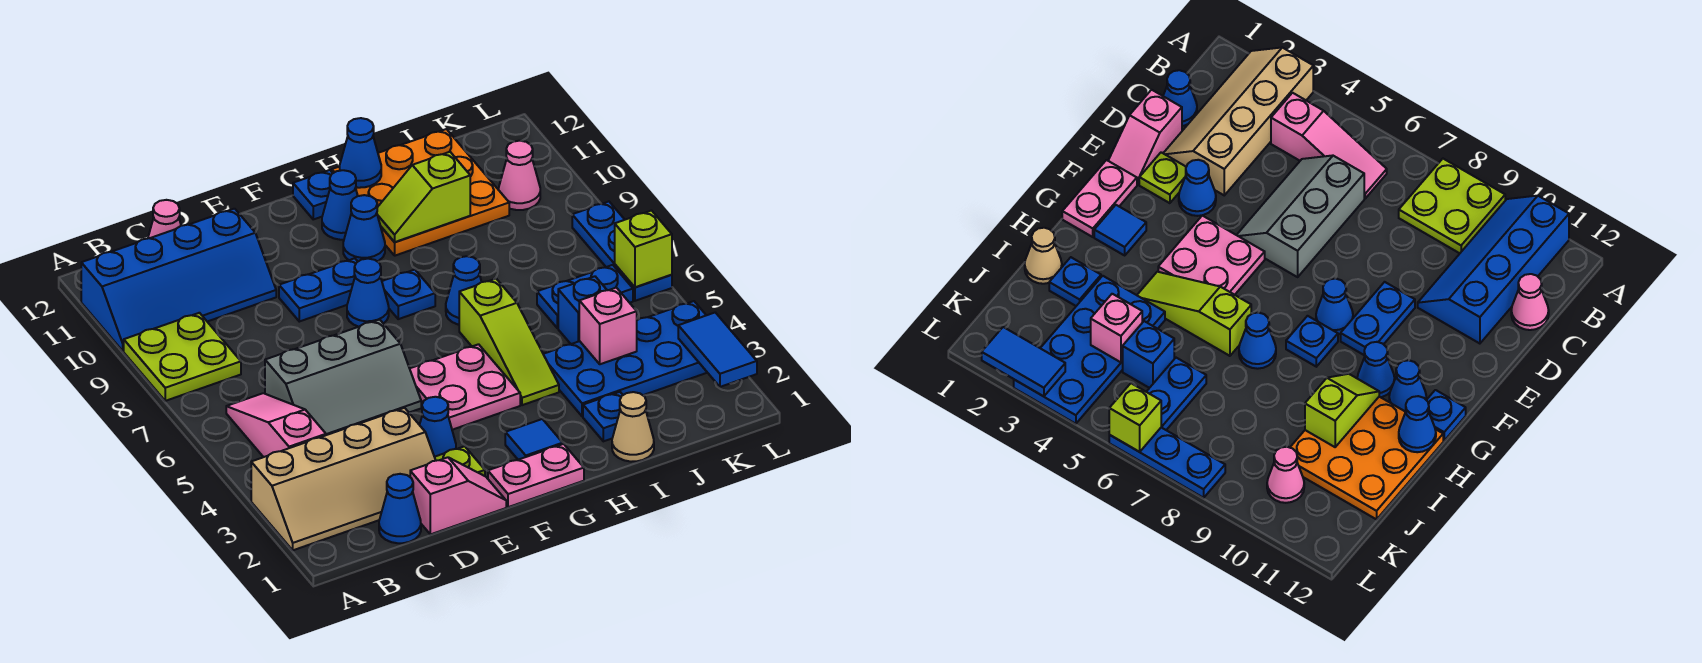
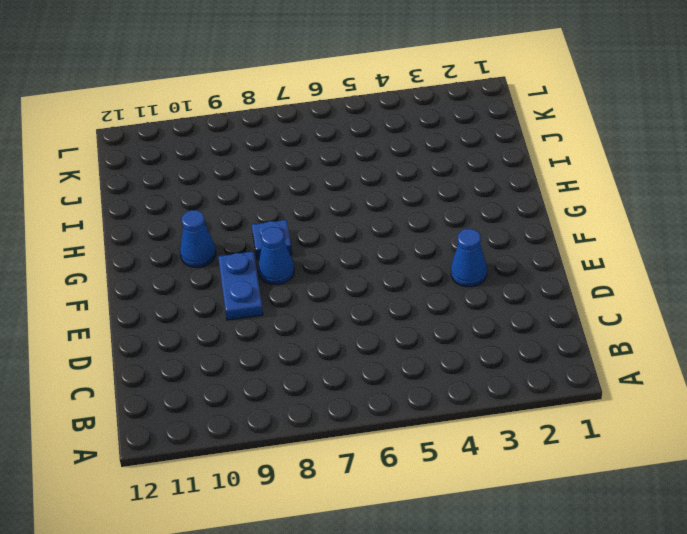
none -> tan 2x4 slope [251,408,436,550]
none -> lime 2x2 plate [124,313,241,401]
none -> blue 2x4 slope [81,209,276,351]
none -> pink 1x3 slope [226,393,326,457]

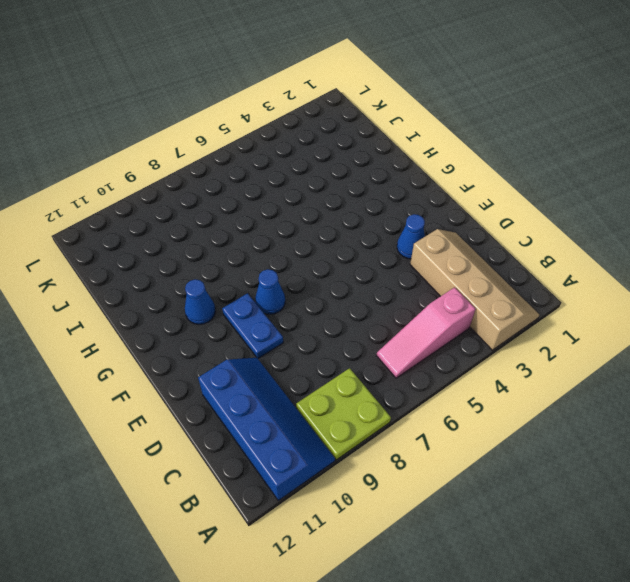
none -> blue 1x1 cone [379,474,421,543]
none -> grey 2x3 slope [265,319,421,435]
none -> pink 1x1 cone [148,200,181,238]
none -> pink 1x2 slope [410,457,506,534]

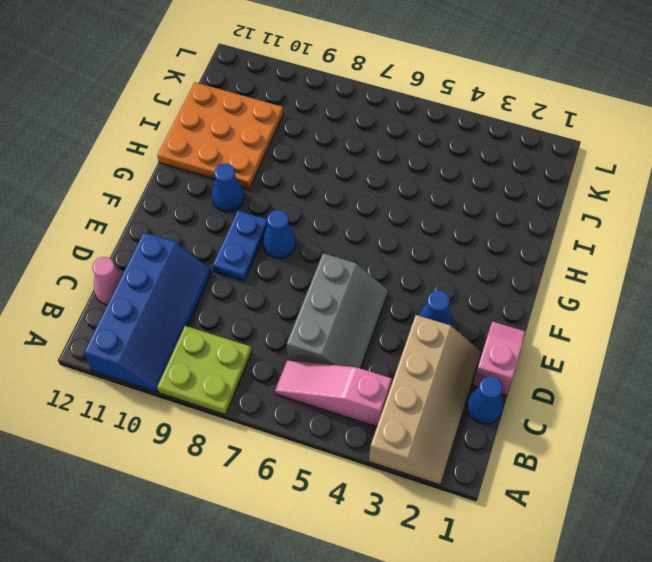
none -> lime 1x1 plate [435,446,485,476]
none -> pink 1x2 plate [488,444,584,507]
none -> pink 2x2 plate [410,344,520,430]
none -> blue 1x1 tile [505,419,563,460]

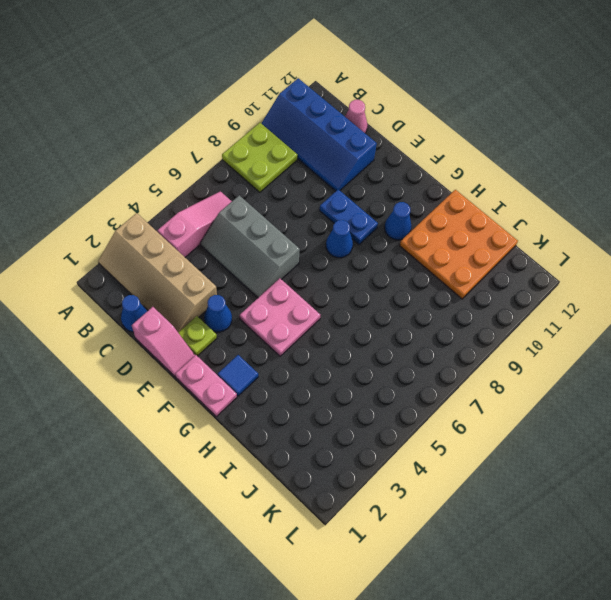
none -> blue 1x1 plate [382,270,435,319]
none -> blue 1x1 cone [322,170,358,240]
none -> blue 1x1 plate [293,170,333,219]
none -> lime 1x3 slope [459,279,559,405]

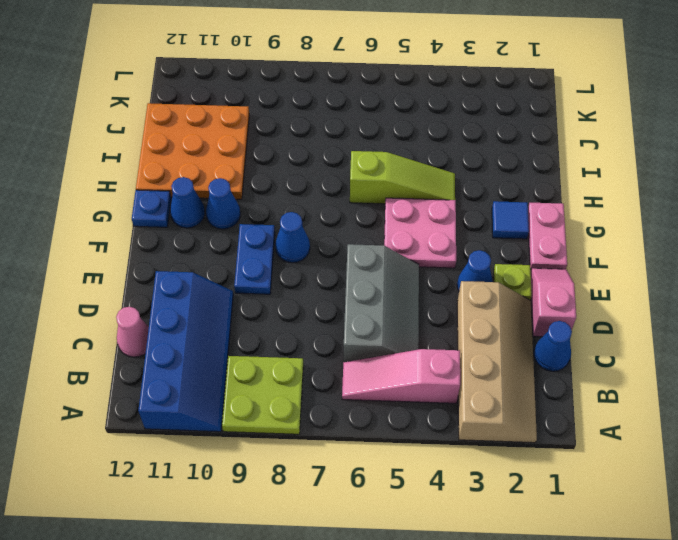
none -> blue 1x1 plate [382,270,435,319]
none -> blue 1x1 cone [446,256,481,325]
none -> tan 1x1 cone [612,392,654,462]
none -> blue 1x1 plate [583,392,623,441]

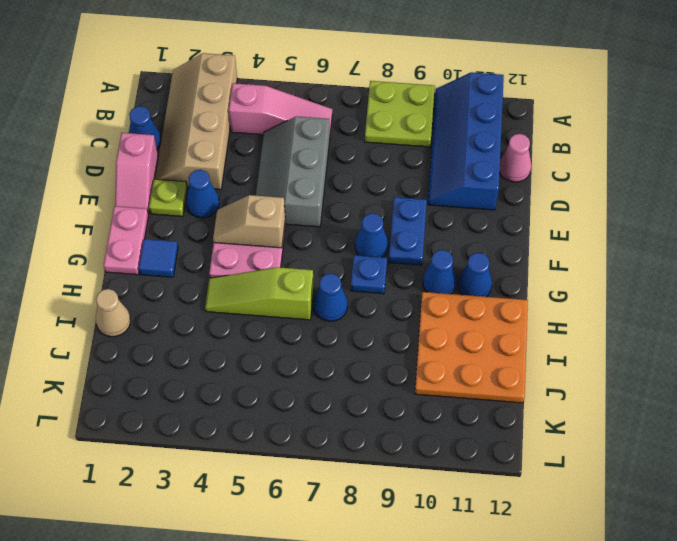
tan 1x2 slope [213,195,285,248] -> none
none -> blue 1x1 plate [293,170,333,219]
none -> blue 1x1 plate [583,392,623,441]
none -> blue 2x4 plate [543,301,707,417]
none -> blue 1x1 brick [558,276,607,344]

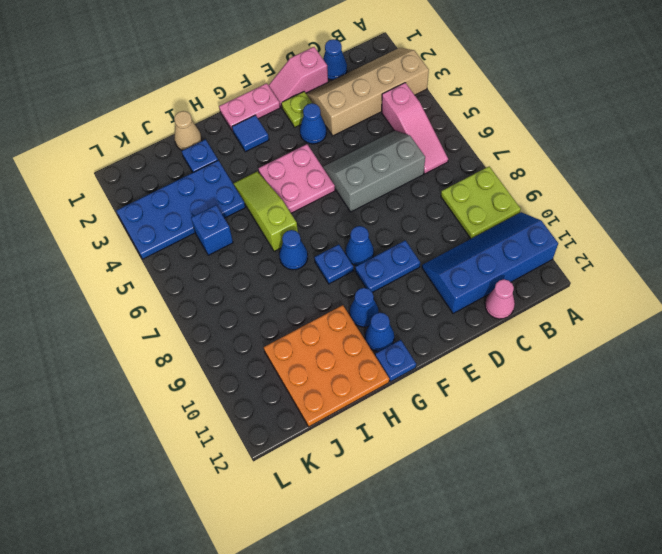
none -> blue 1x2 plate [537,265,633,328]
none -> pink 1x1 cone [499,141,540,210]
none -> blue 1x3 plate [572,202,672,301]
none -> lime 1x2 slope [377,152,470,242]

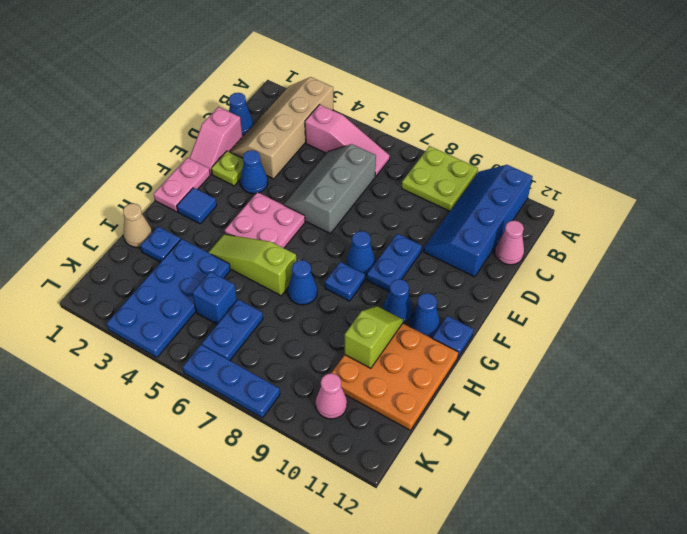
none -> blue 1x1 cone [340,118,381,188]
none -> pink 1x1 brick [579,288,637,364]
none -> blue 1x2 tile [678,313,757,387]
none -> lime 1x1 brick [615,211,672,287]

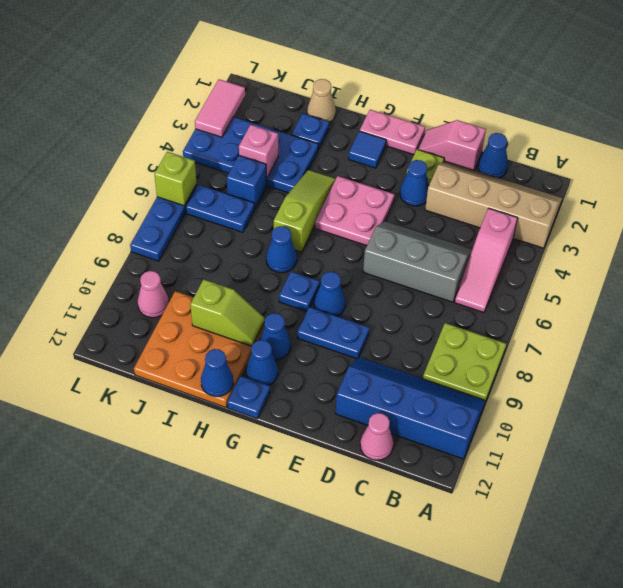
pink 1x2 tile [195,79,245,137] -> blue 1x2 tile [678,313,757,387]

